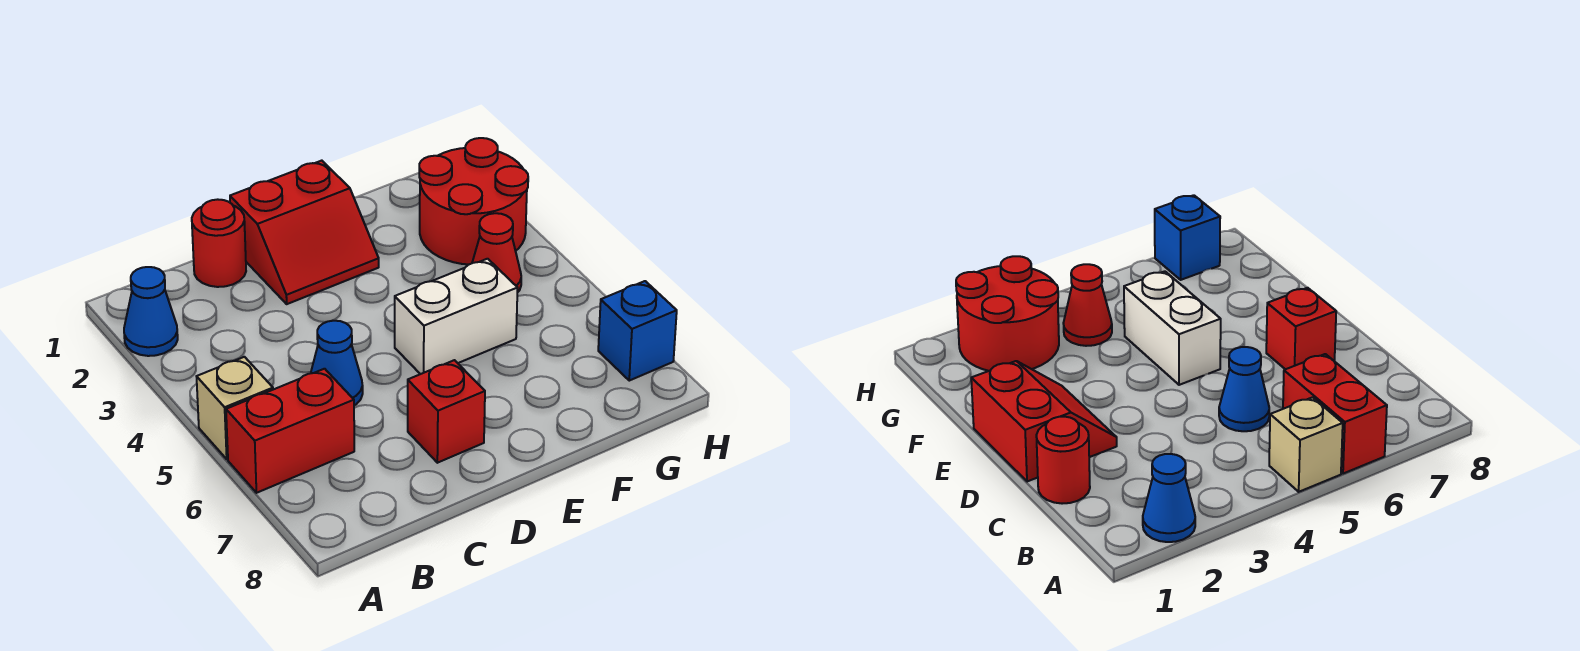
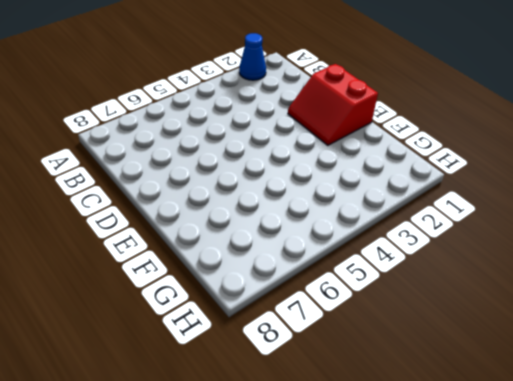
none -> tan 1x1 brick [197,357,273,459]
none -> red 1x2 brick [226,369,354,493]

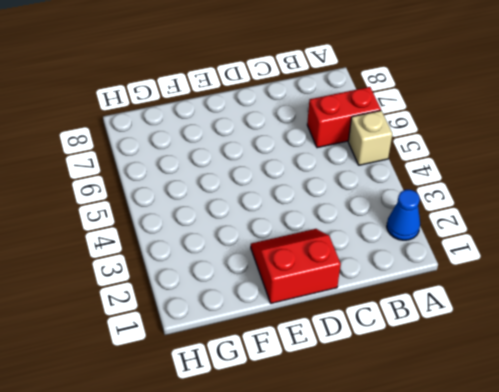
none -> red 1x1 round brick [192,199,246,287]
none -> blue 1x1 cone [311,321,363,405]

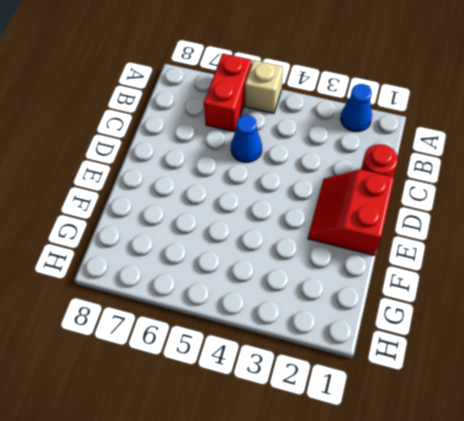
none -> red 1x1 brick [408,360,485,463]
none -> white 1x2 brick [395,259,518,374]

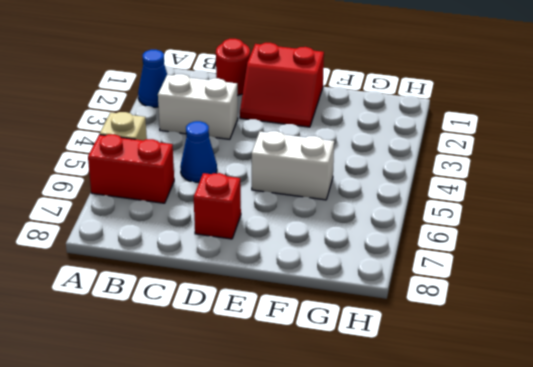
white 1x2 brick [158,74,238,139] -> none
none -> red 2x2 round brick [419,138,528,265]
none -> red 1x1 cone [472,213,521,293]

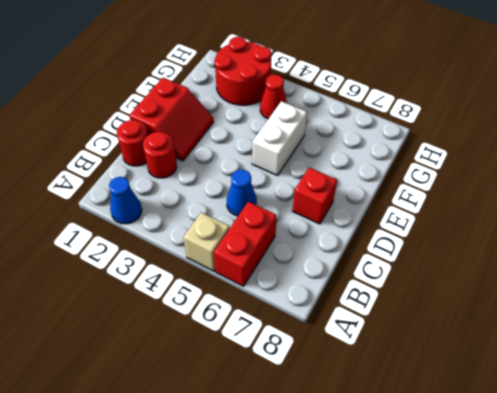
red 1x1 round brick [143,132,177,178] -> none
none -> blue 1x1 brick [598,281,677,381]

